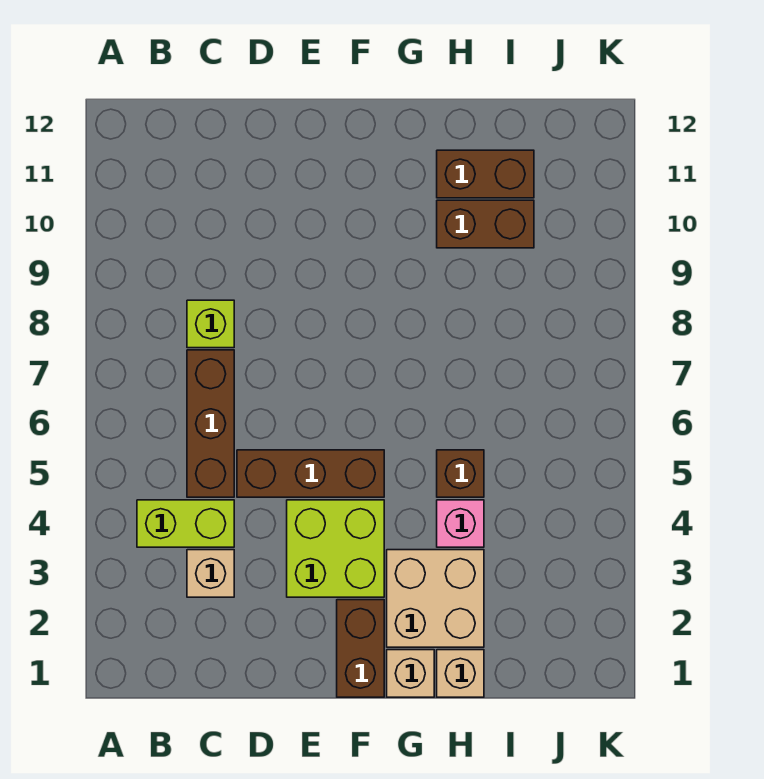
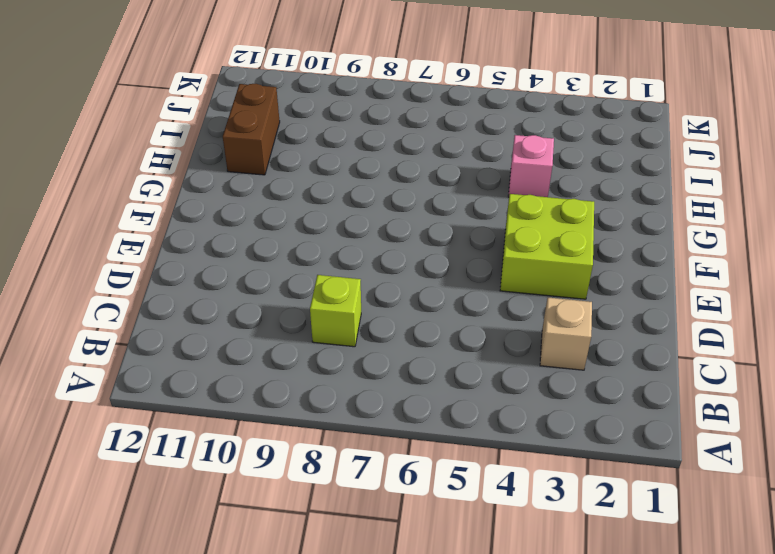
none -> lime 1x2 brick [137,500,234,547]
none -> brown 1x3 brick [187,350,234,497]
none -> brown 1x3 brick [237,450,384,497]

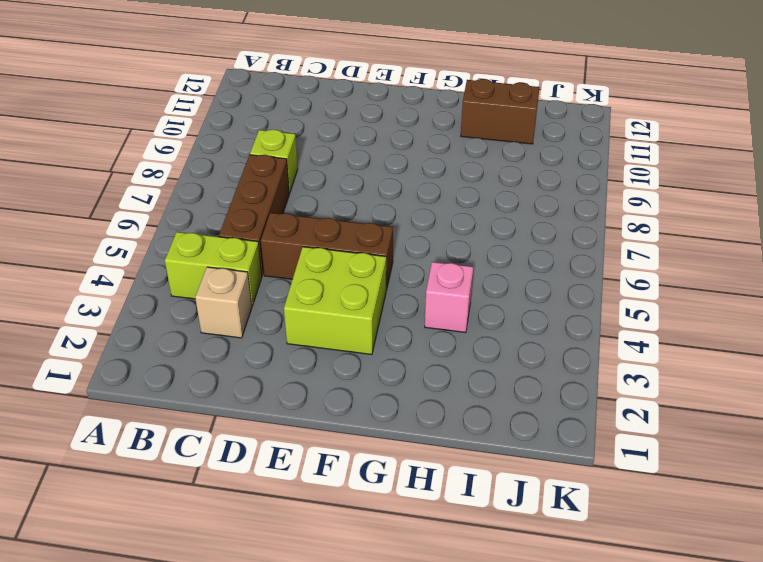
none -> brown 1x2 brick [337,600,384,697]
none -> tan 1x1 brick [387,650,434,697]
none -> tan 2x2 brick [387,550,484,647]

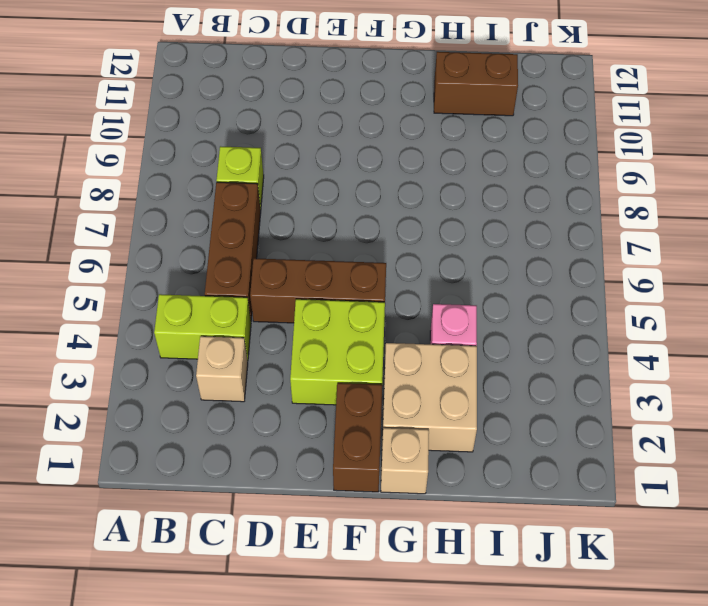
none -> tan 1x1 brick [437,650,484,697]
none -> brown 1x1 brick [437,450,484,497]
none -> brown 1x2 brick [437,200,534,248]

